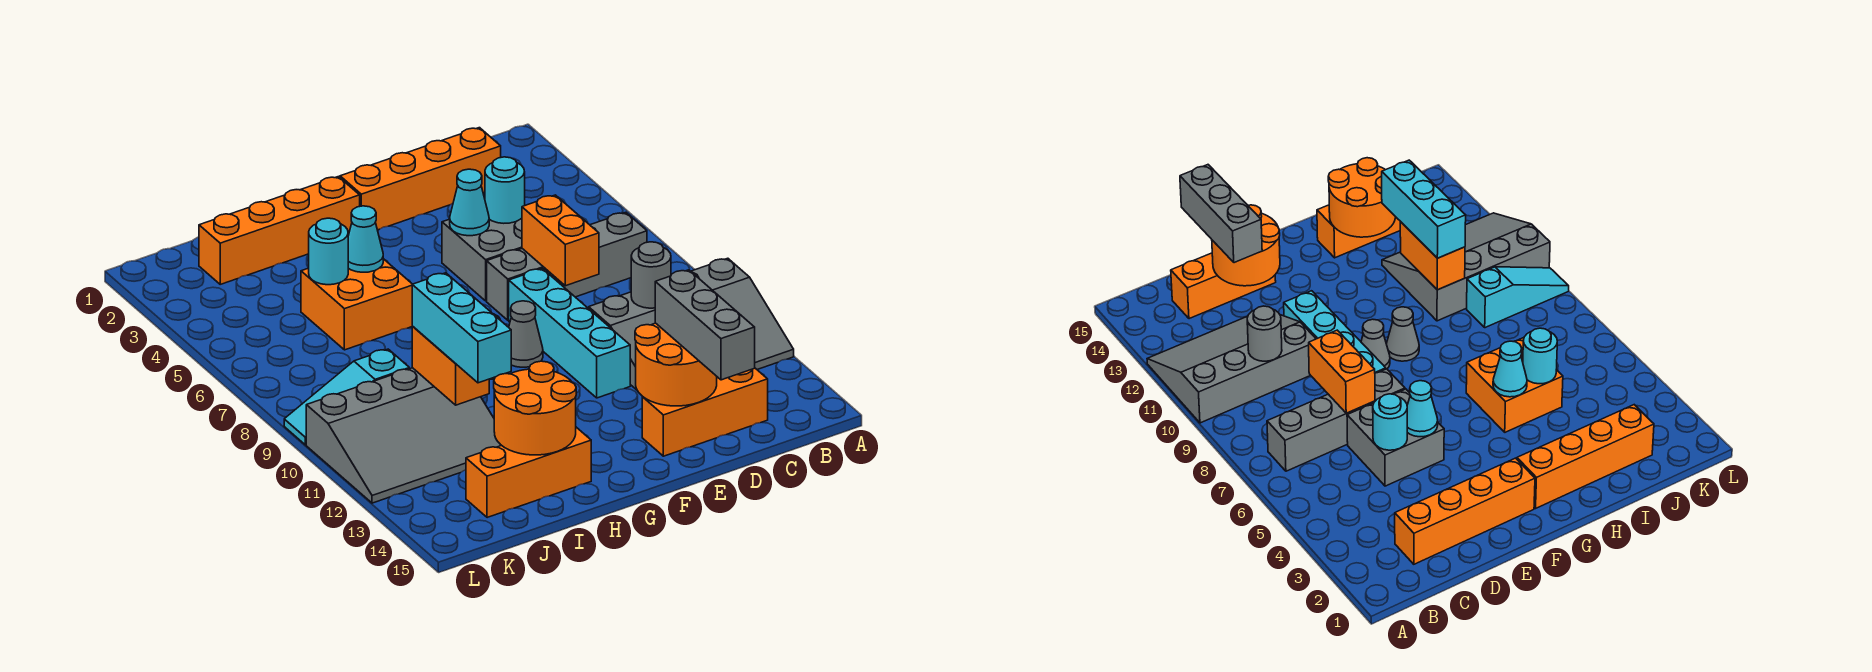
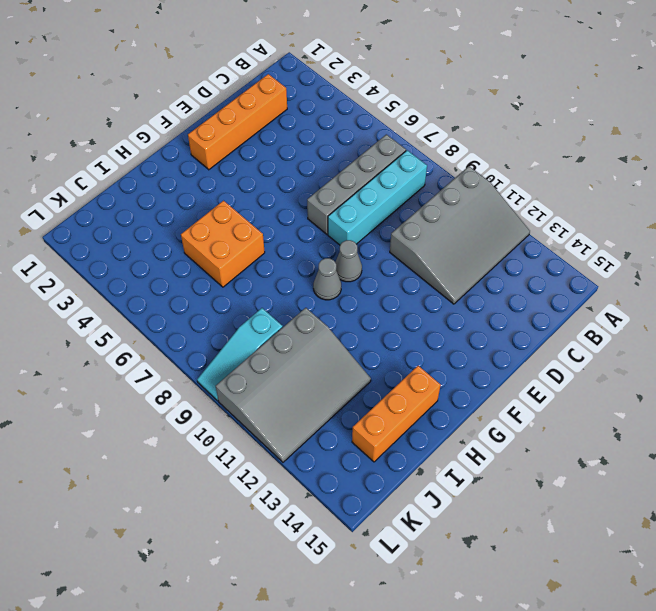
cyan 1x4 brick [328,150,427,245] -> cyan 1x4 brick turned to [509,269,630,398]
none -> orange 1x3 brick [642,368,768,456]
none -> grey 2x2 brick [442,218,522,301]
none -> orange 1x4 brick [199,177,360,284]

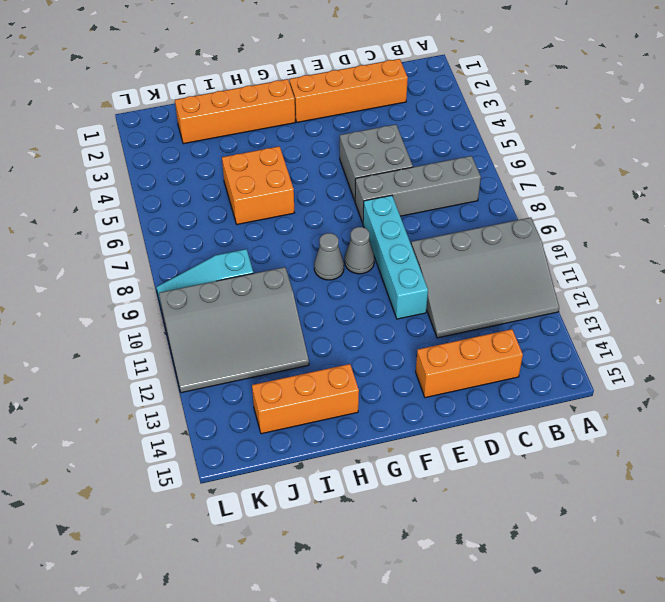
none -> grey 1x1 round brick [631,242,671,308]
none -> cyan 1x1 round brick [485,157,525,223]
none -> orange 1x2 brick [522,195,599,286]

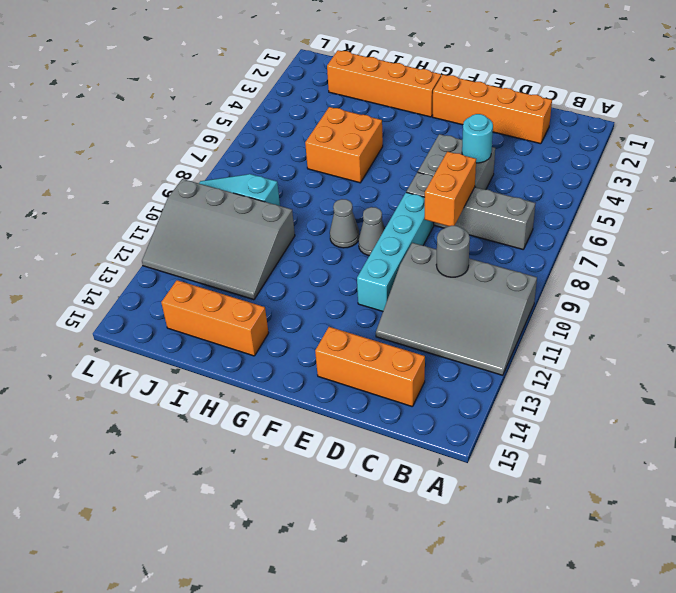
none -> orange 2x2 round brick [635,323,717,406]
none -> cyan 1x1 cone [450,169,489,236]
none -> cyan 1x1 cone [348,206,383,272]

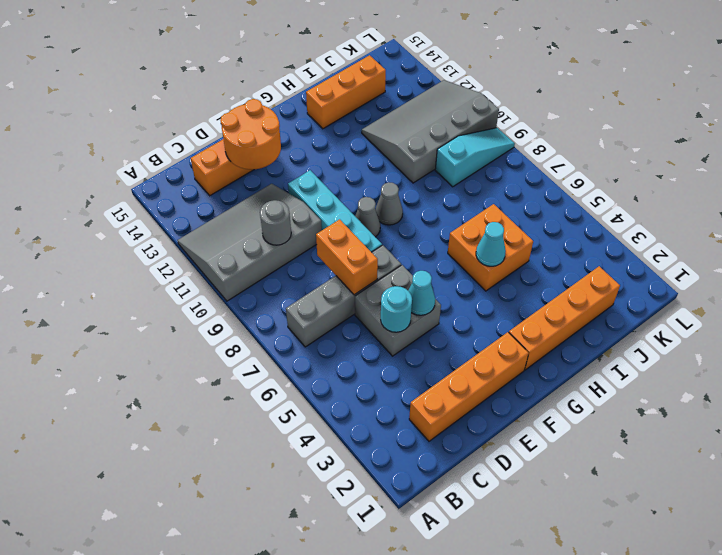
none -> orange 2x2 round brick [494,361,576,455]
none -> cyan 1x1 round brick [309,218,348,285]
none -> orange 1x2 brick [412,326,489,405]

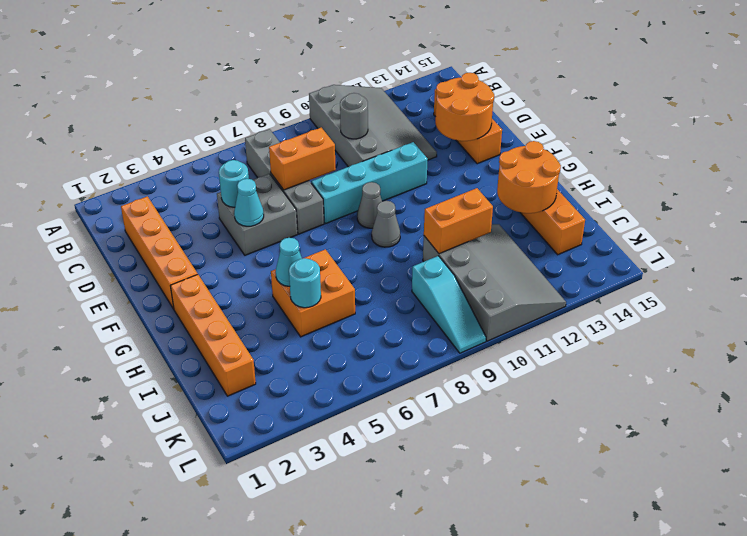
none -> grey 1x3 brick [655,270,755,380]
none -> cyan 1x3 brick [412,273,511,383]

